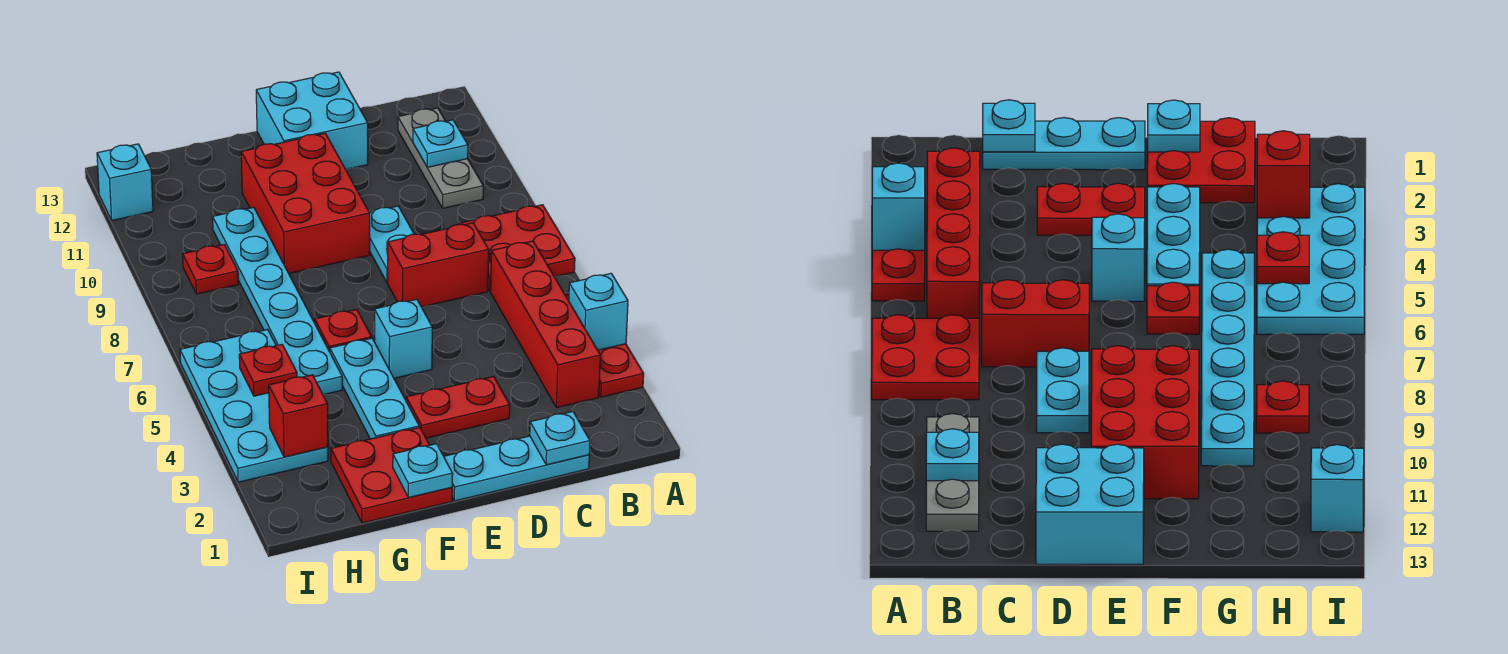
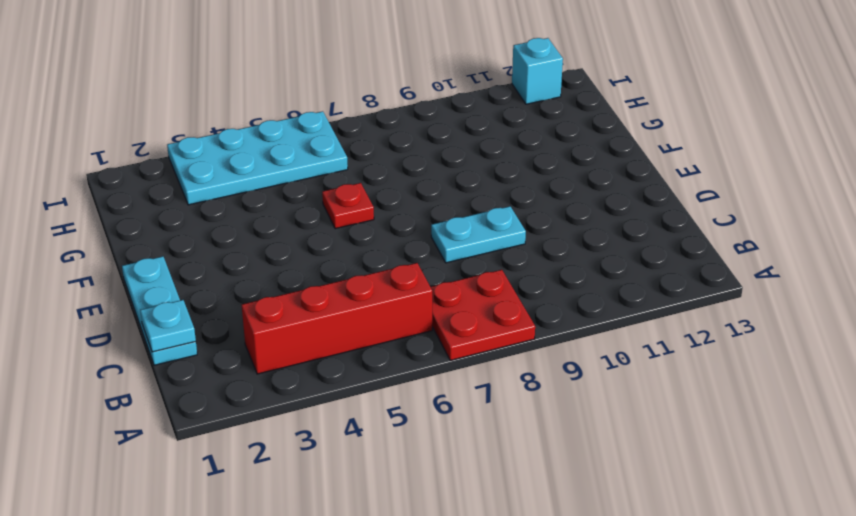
none -> red 1x3 plate [565,294,644,397]
none -> grey 1x3 plate [398,108,483,208]
none -> red 1x2 brick [388,223,489,307]

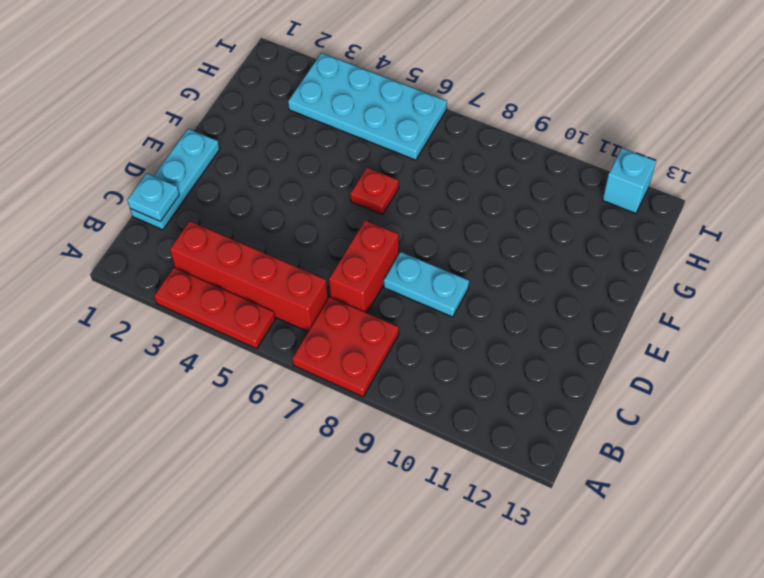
none -> grey 1x3 plate [398,108,483,208]
none -> red 1x2 plate [406,376,510,438]
none -> cyan 2x2 brick [256,72,368,169]

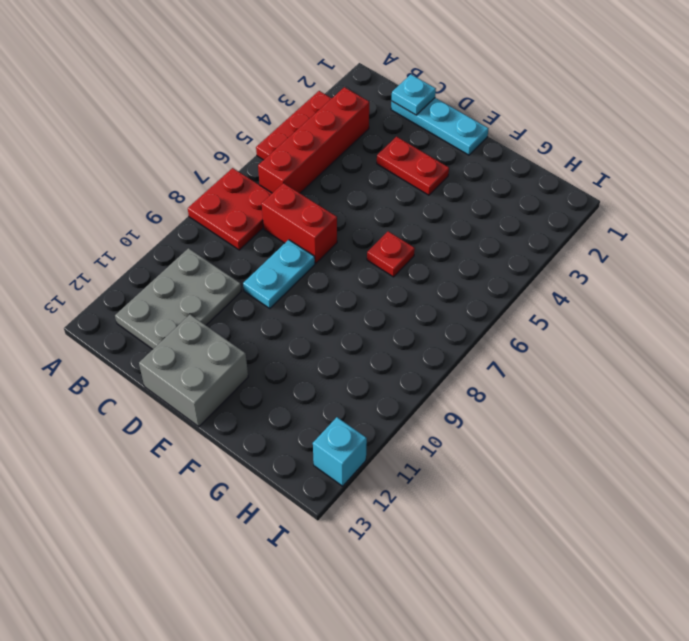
grey 2x3 plate [115,248,241,349] -> grey 1x3 plate [398,108,483,208]
grey 2x2 brick [139,315,248,427] -> cyan 2x2 brick [256,72,368,169]
none -> cyan 1x1 brick [375,299,432,378]
none -> red 2x3 brick [241,133,370,273]
none -> red 2x2 plate [331,427,452,523]

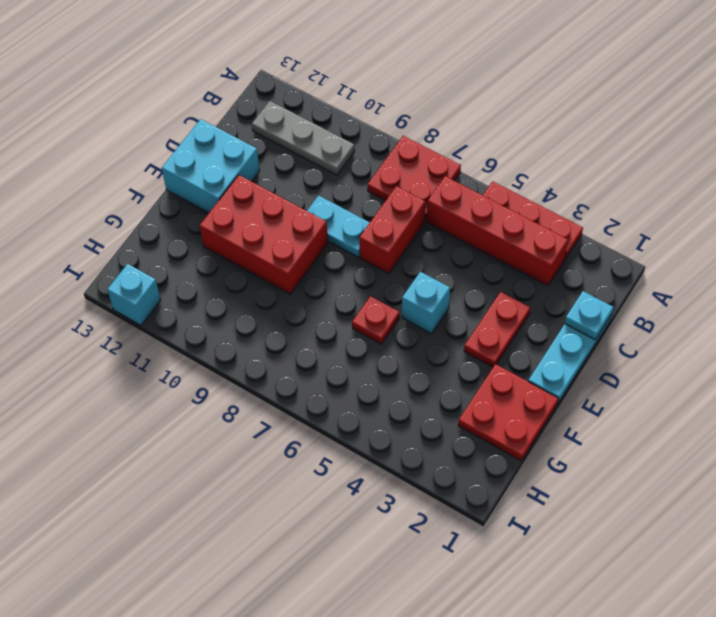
none -> cyan 1x3 plate [330,338,419,439]
none -> cyan 1x6 plate [213,207,342,395]
none -> cyan 2x4 plate [180,330,328,482]

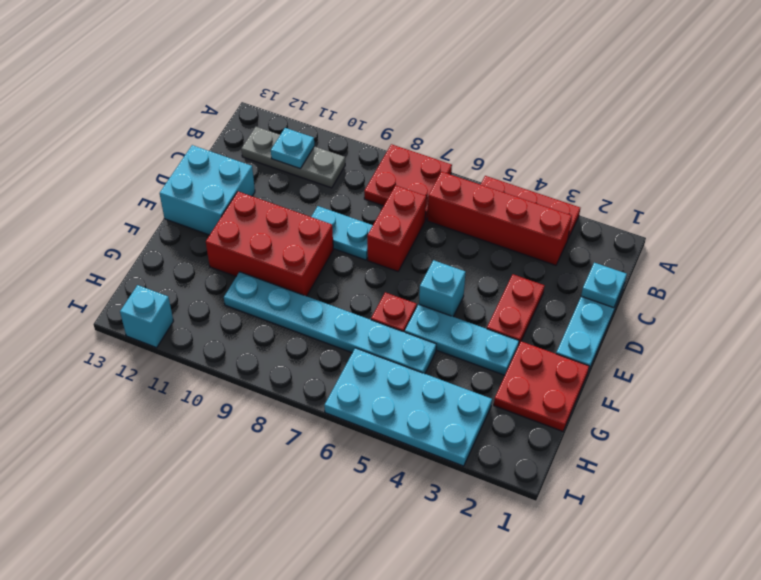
none -> red 1x1 plate [183,245,238,294]
none -> cyan 1x1 brick [569,273,628,350]
none -> cyan 1x1 plate [393,444,453,498]

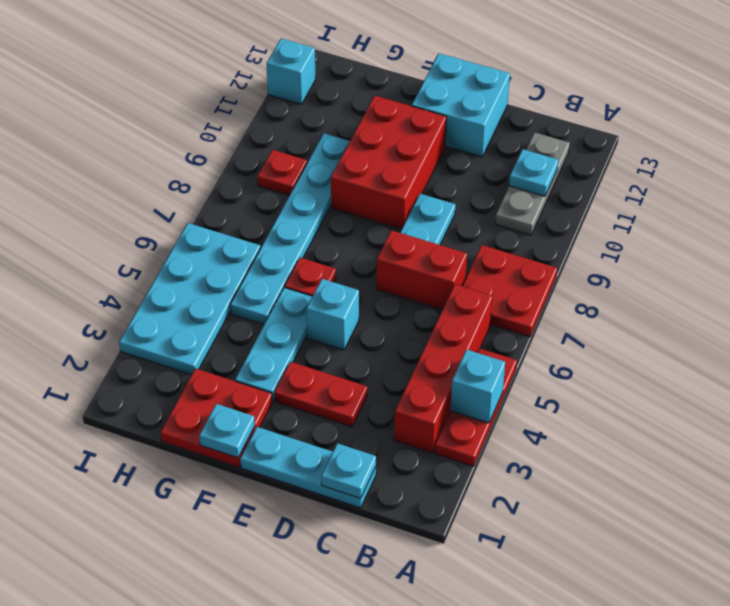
none -> red 1x1 brick [269,375,328,457]
none -> red 1x1 plate [239,344,297,396]

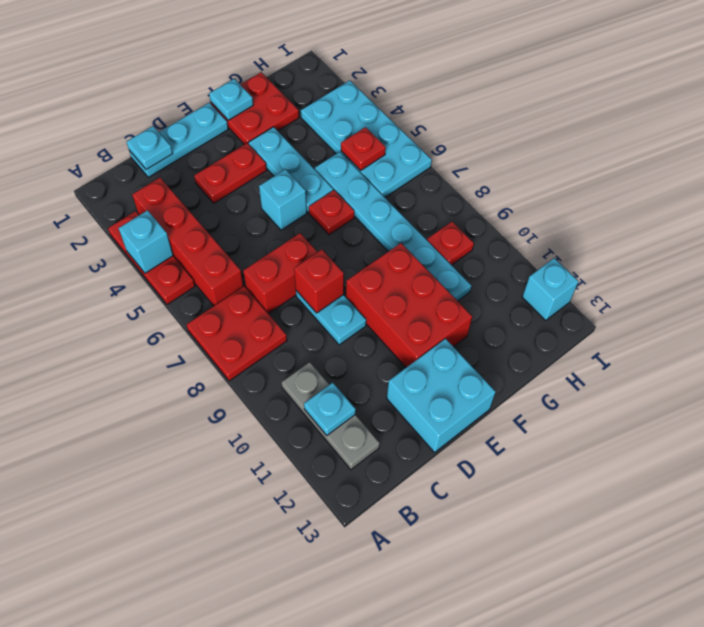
red 1x1 brick [294,250,344,313] -> red 1x1 brick moved to [269,375,328,457]

